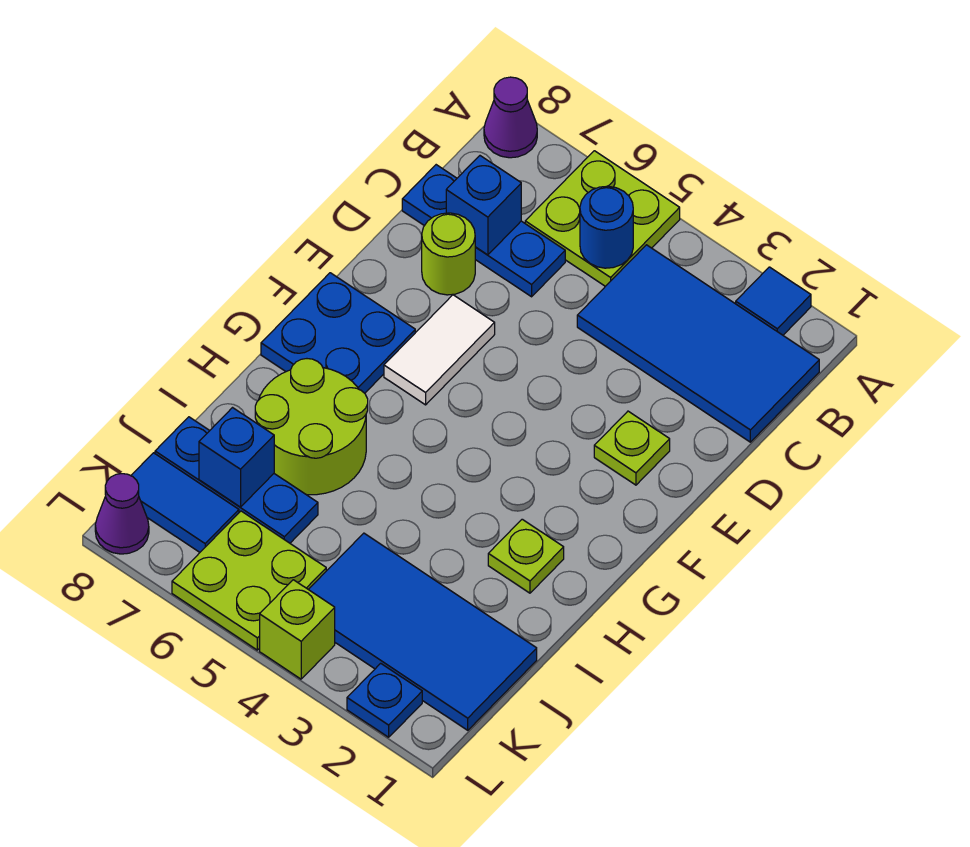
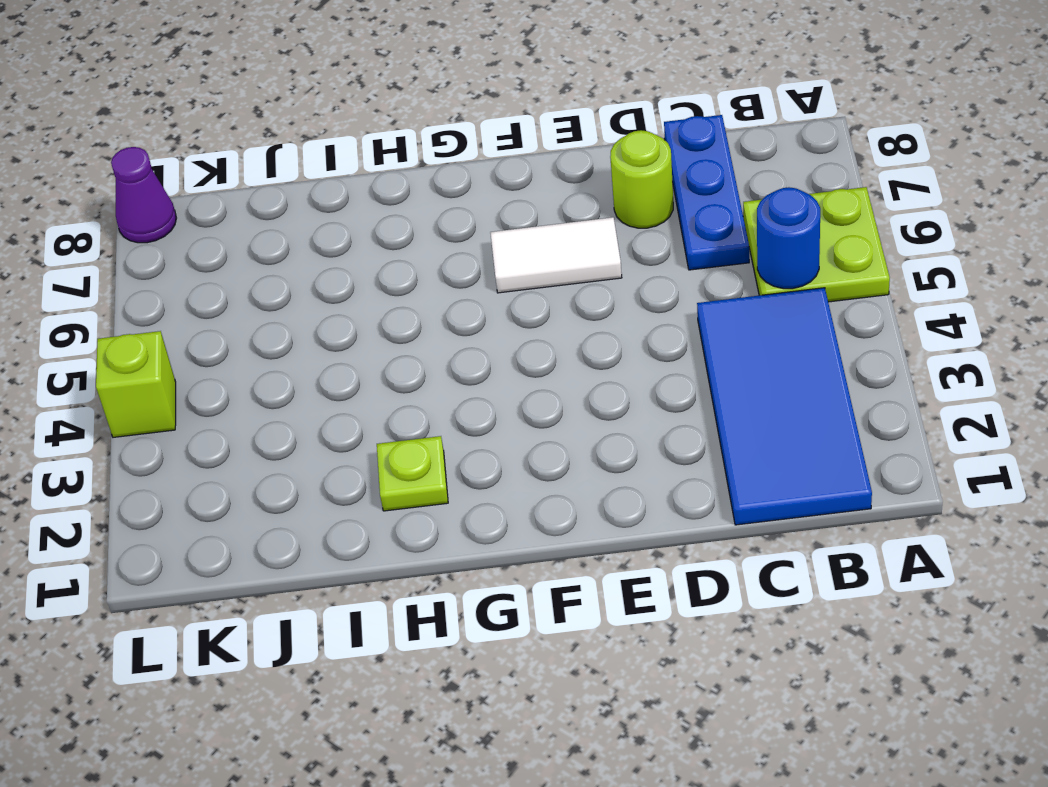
none -> blue 1x1 tile [736,267,811,335]
none -> purple 1x1 cone [484,77,537,158]
none -> lime 1x1 plate [594,411,670,485]

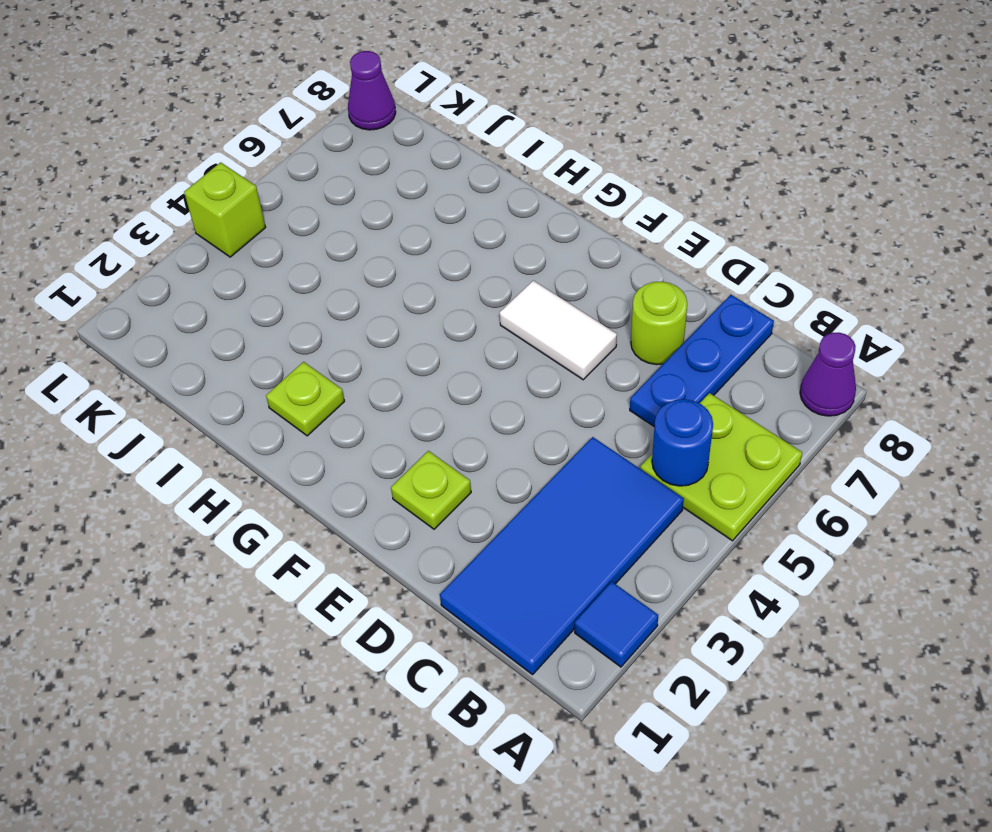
none -> blue 2x2 plate [261,273,415,393]
none -> lime 2x2 round brick [255,359,368,495]
none -> blue 2x4 tile [308,533,537,730]

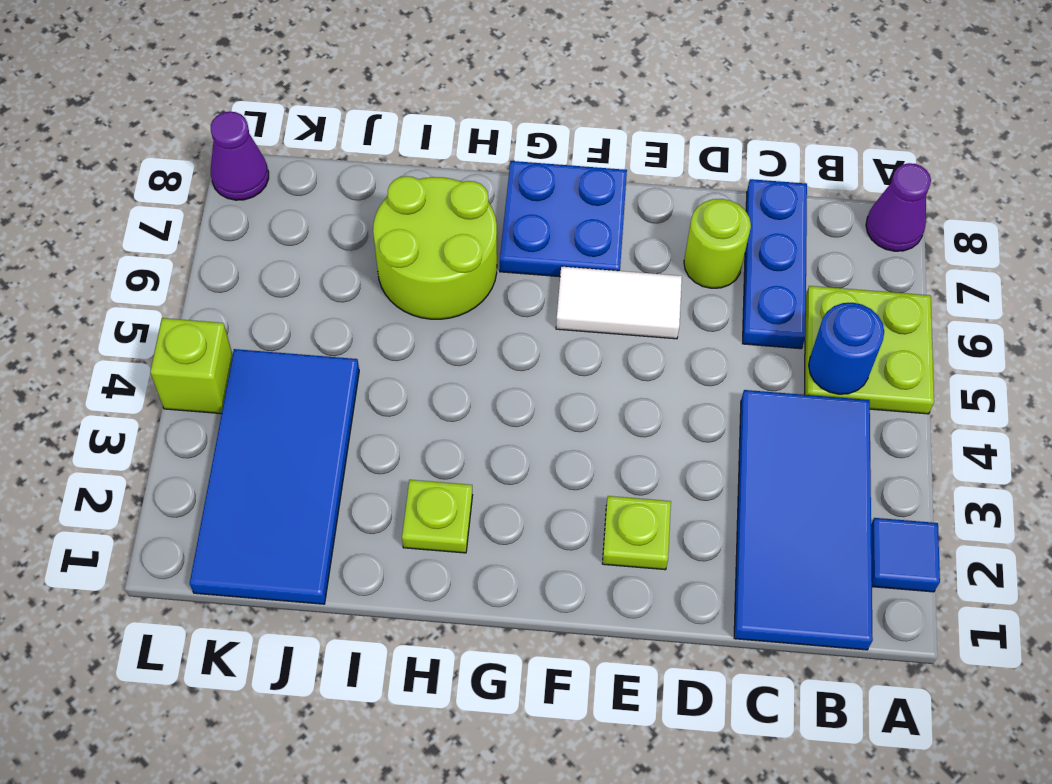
none -> blue 1x3 plate [155,417,318,543]
none -> lime 2x2 plate [172,511,326,650]
none -> blue 1x2 tile [131,453,239,552]

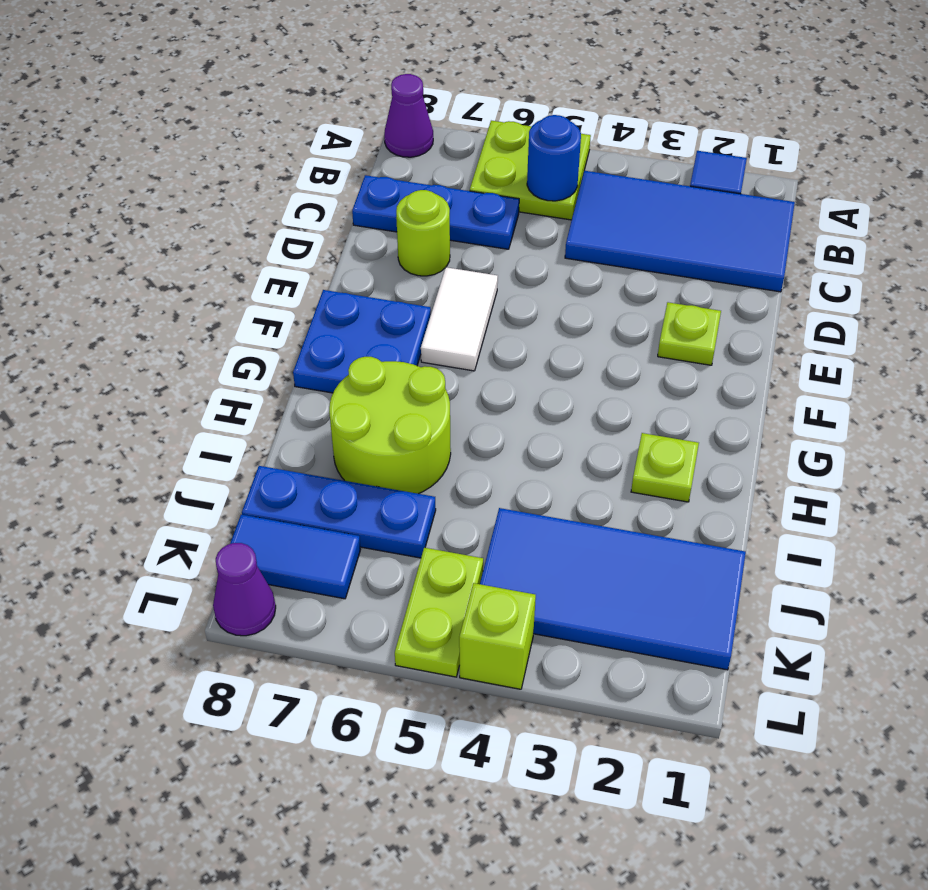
lime 1x2 plate [395,548,483,677] -> lime 2x2 plate [172,511,326,650]
none -> blue 1x1 plate [347,663,422,737]
none -> blue 1x1 brick [446,156,521,255]
none -> blue 1x1 brick [199,408,274,507]

